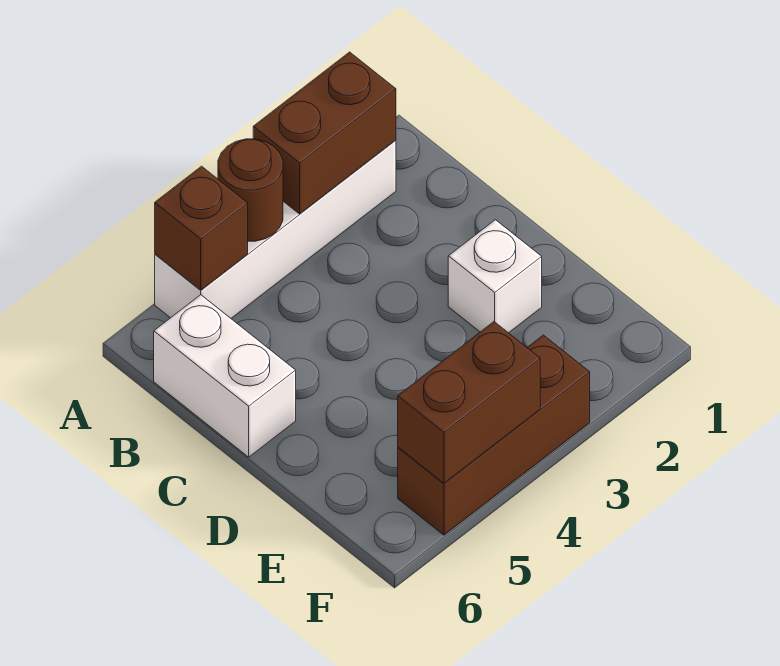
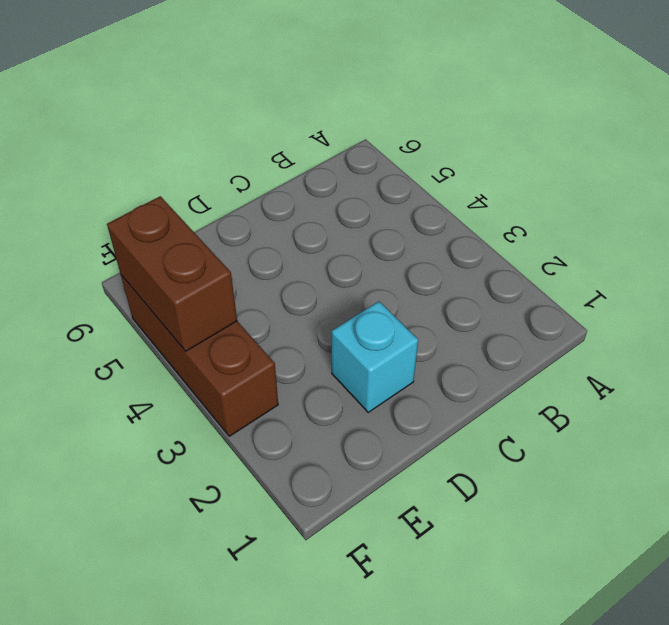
cyan 1x1 brick [332,301,418,412] -> white 1x1 brick [448,220,542,333]
none -> white 1x4 brick [155,140,396,318]
none -> white 1x2 brick [154,295,296,457]

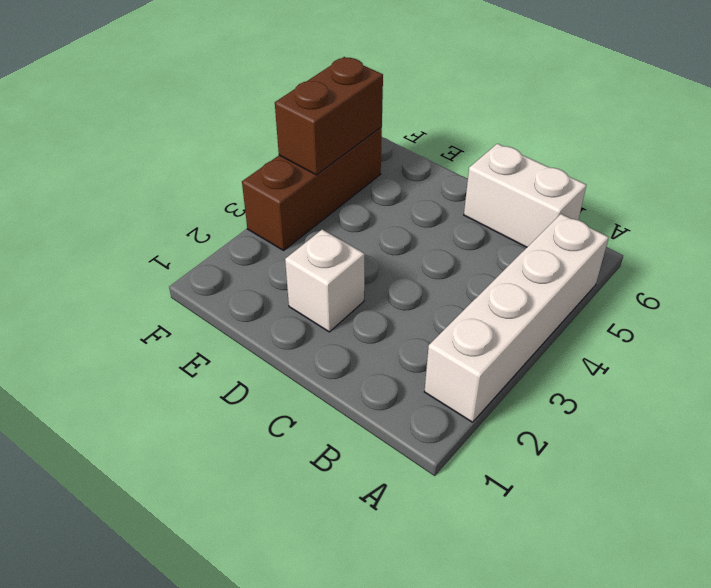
none -> brown 1x2 brick [253,52,396,214]
none -> brown 1x1 round brick [218,139,283,241]

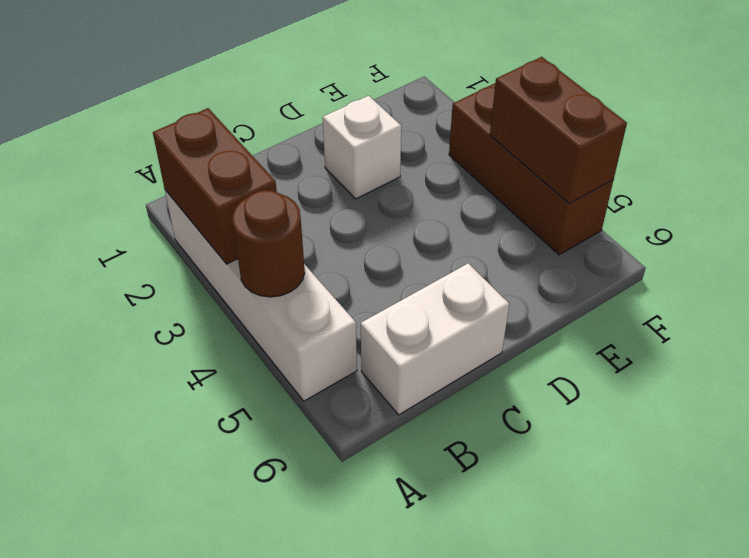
none -> brown 1x1 brick [155,166,248,290]

